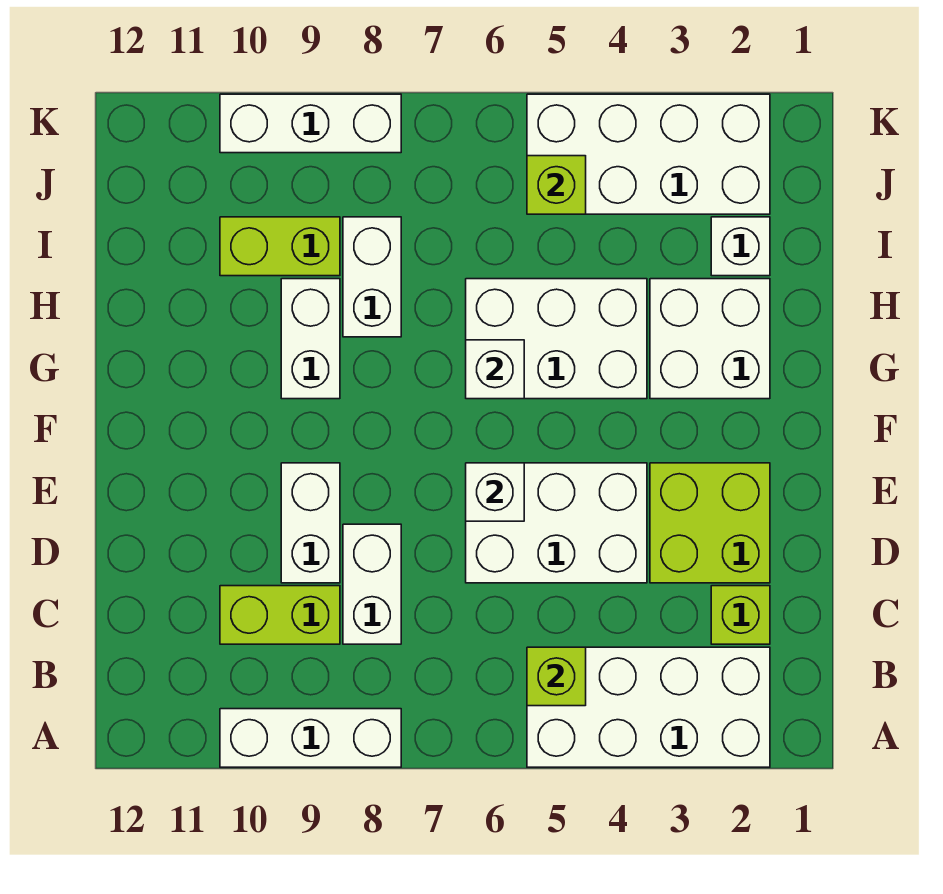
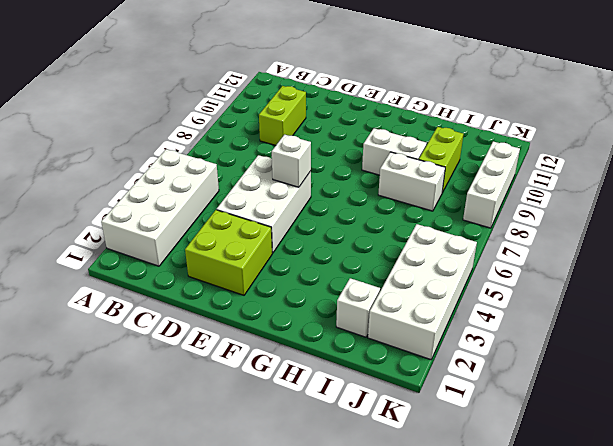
none -> white 1x3 brick [220,709,401,767]
none -> lime 1x1 brick [711,586,770,644]
none -> white 1x2 brick [343,524,401,644]

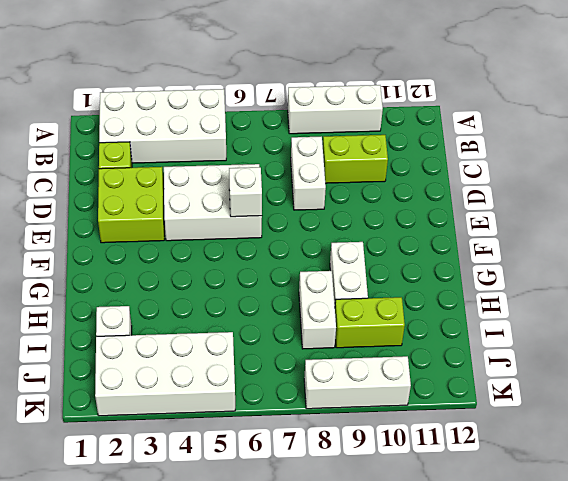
none -> white 1x2 brick [281,463,340,583]
none -> white 2x2 brick [650,279,770,399]
none -> white 2x3 brick [466,279,647,399]

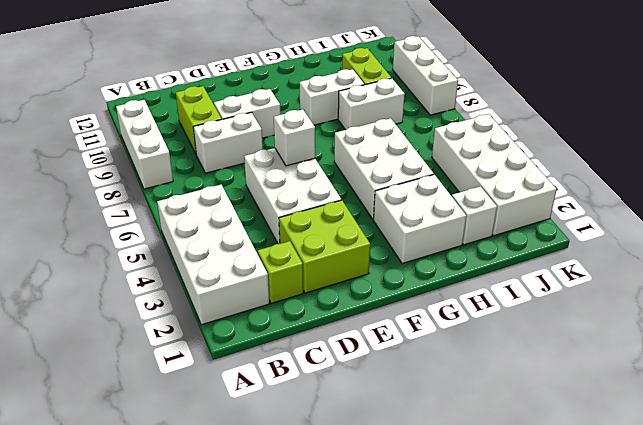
none -> lime 1x1 brick [527,647,586,706]
none -> white 1x1 brick [466,340,524,399]
none -> lime 1x1 brick [527,156,586,214]

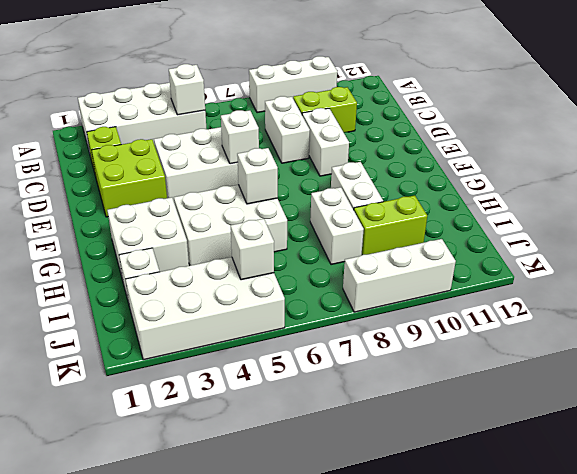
white 1x1 brick [169,64,205,115] -> lime 1x1 brick [527,647,586,706]
white 1x1 brick [230,219,274,280] -> lime 1x1 brick [527,156,586,214]

